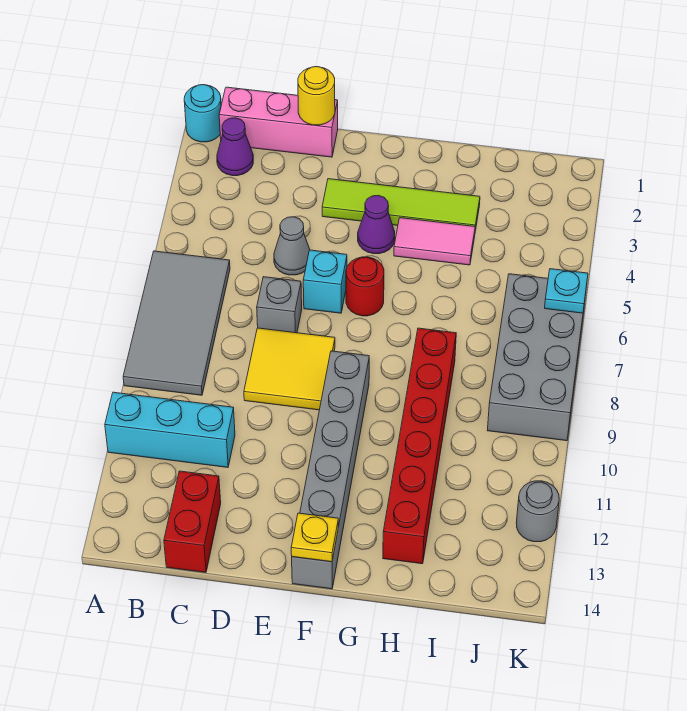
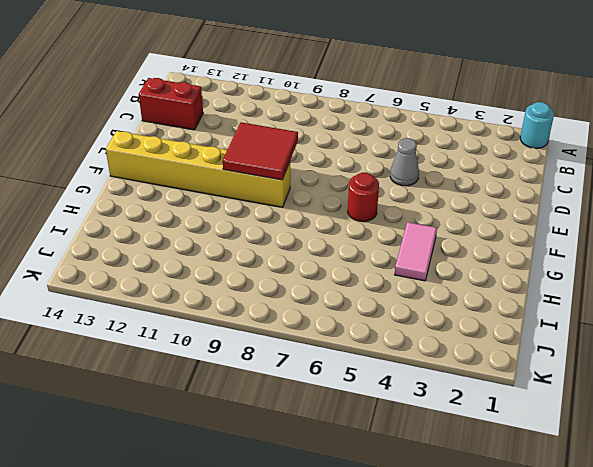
red 2x2 tile [223,122,298,180] -> none
yellow 1x6 brick [106,131,290,207] -> grey 1x6 brick [292,351,369,589]
none -> grey 2x4 tile [123,251,230,395]
none -> cyan 1x3 brick [105,392,235,467]
none -> pink 1x3 brick [219,87,338,157]

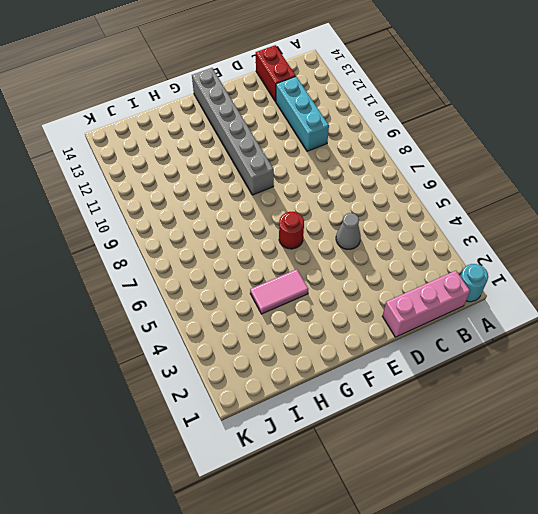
cyan 1x3 brick [276,77,329,151] -> cyan 1x3 brick turned to [105,392,235,467]
none -> grey 2x4 tile [123,251,230,395]
none -> purple 1x1 cone [217,118,253,176]
none -> grey 1x1 brick [257,277,302,333]

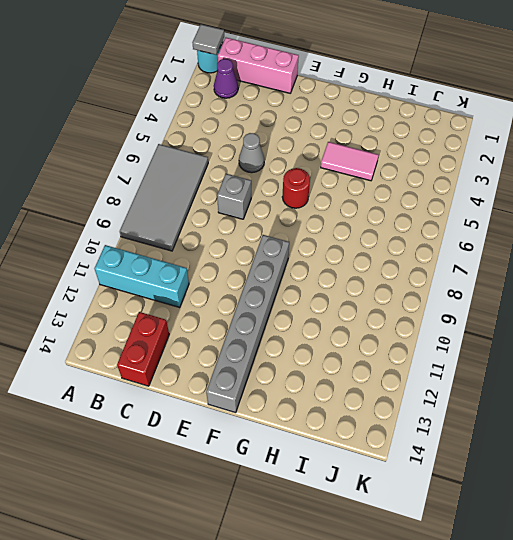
grey 1x1 tile [192,24,224,55] -> none
none -> yellow 2x2 tile [244,328,335,410]
none -> lime 1x4 tile [322,179,480,231]
none -> cyan 1x1 brick [303,250,347,313]

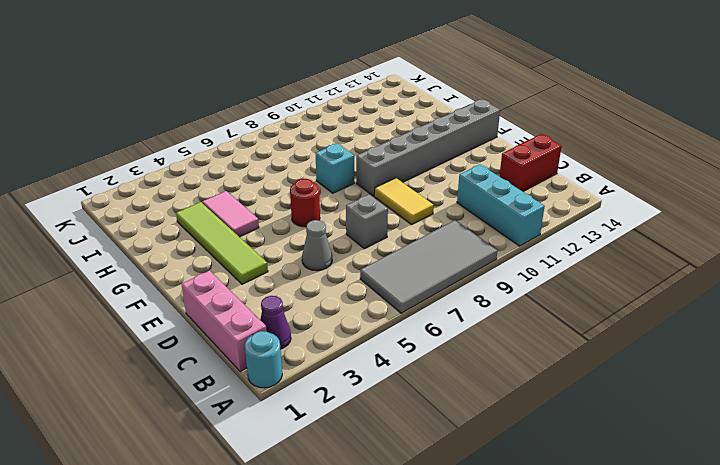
yellow 1x2 tile [374,178,434,225] -> yellow 2x2 tile [244,328,335,410]
cyan 1x1 brick [315,143,355,193] -> cyan 1x1 brick moved to [303,250,347,313]
none -> purple 1x1 cone [358,195,395,254]
none -> red 1x6 brick [383,328,456,564]
none -> grey 2x4 brick [487,274,586,441]

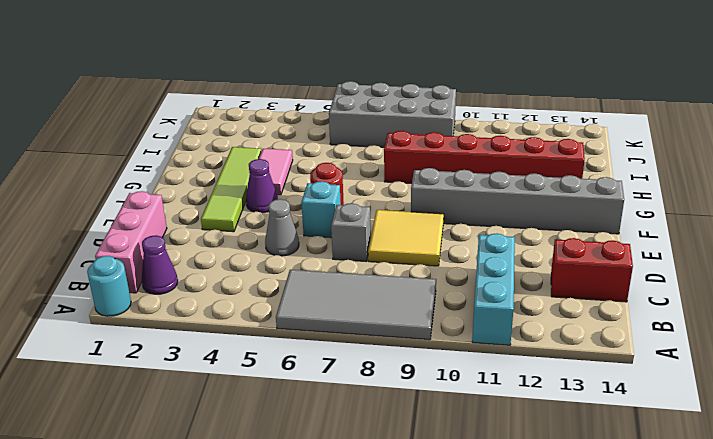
none -> grey 1x1 round brick [516,481,559,542]
none -> yellow 1x1 round brick [298,67,335,125]
none -> yellow 1x1 plate [291,513,338,562]

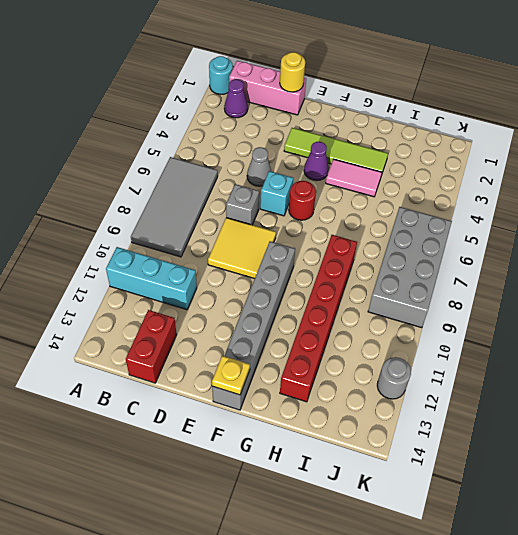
none -> cyan 1x1 plate [545,269,588,313]

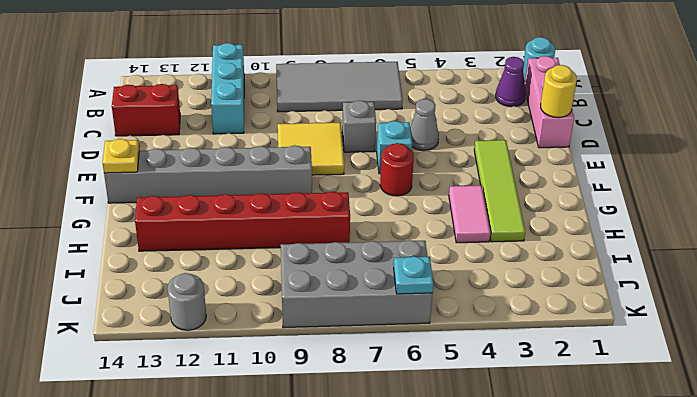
none -> purple 1x1 cone [358,195,395,254]

